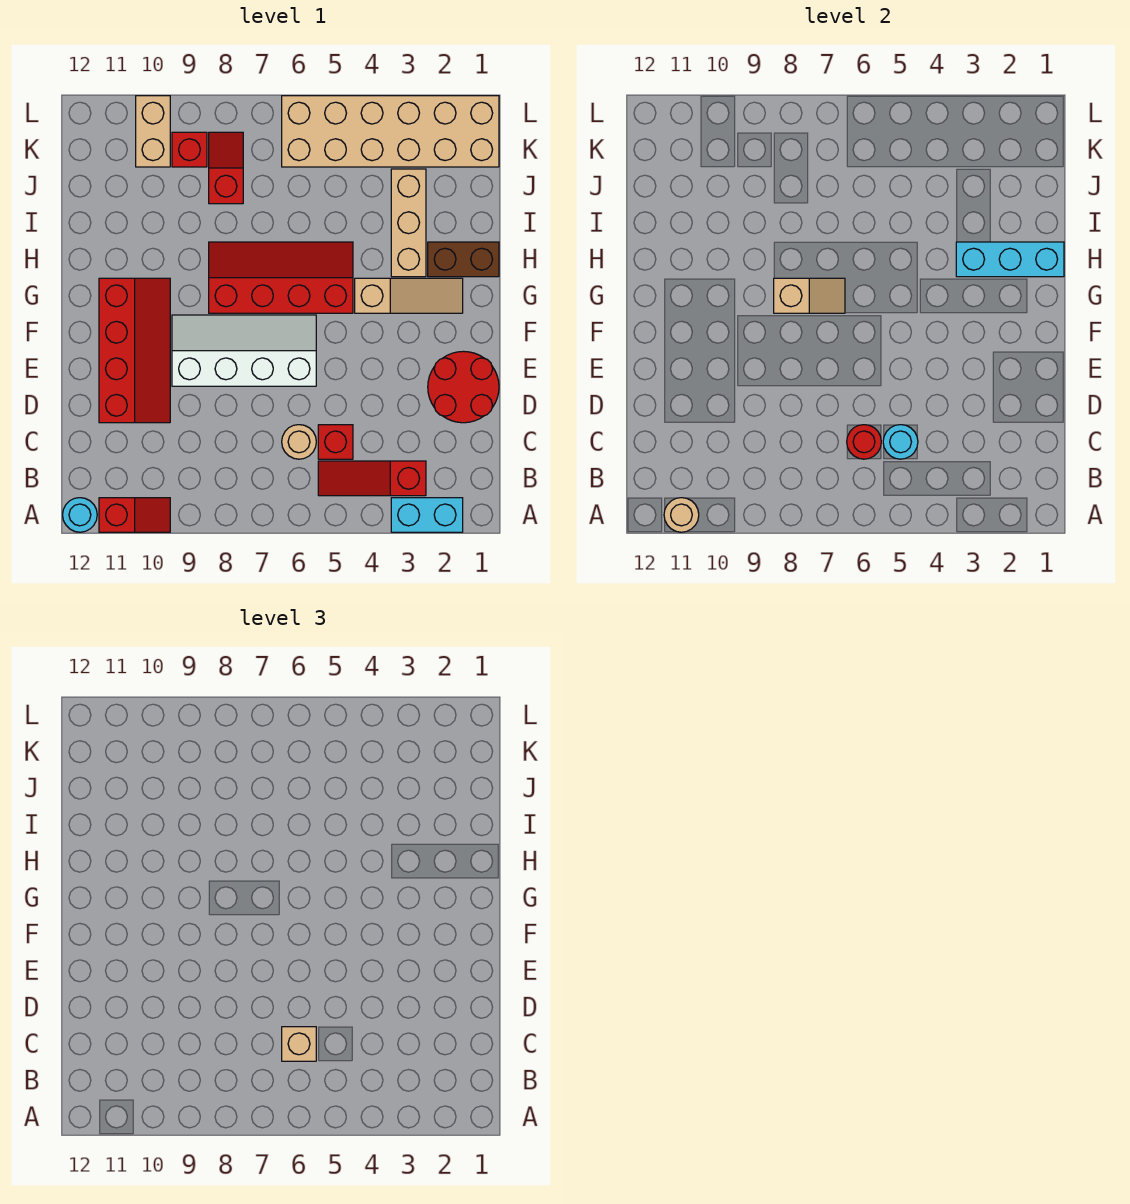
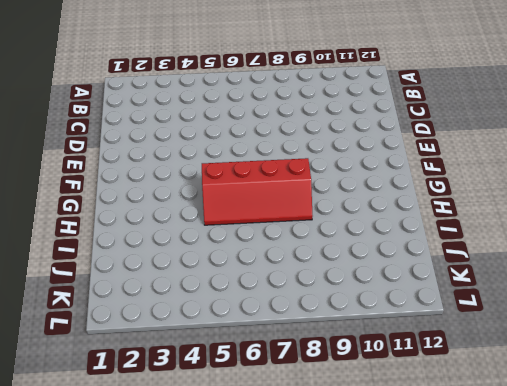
none -> cyan 1x2 brick [391,498,463,532]
none -> red 1x2 slope [99,498,170,532]
none -> cyan 1x1 round brick [63,498,97,532]

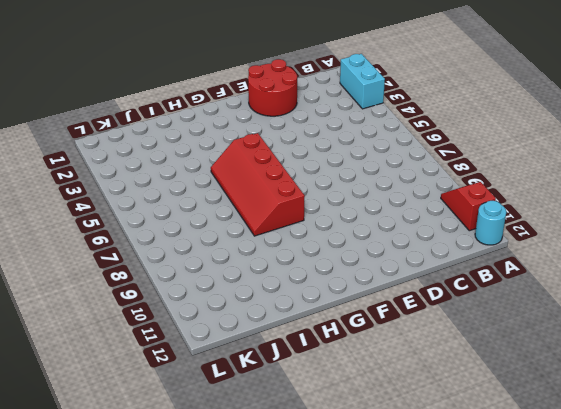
none -> red 1x3 slope [318,461,426,496]
none -> red 1x1 brick [318,425,353,459]
none -> tan 1x1 round brick [282,425,316,459]

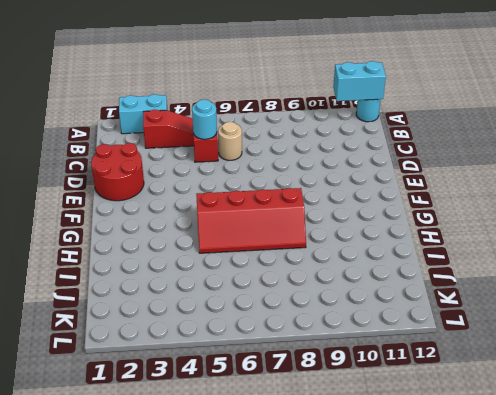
cyan 1x2 brick [333,61,386,101] -> tan 1x1 round brick [664,498,699,532]
none -> red 1x2 slope [99,498,170,532]
none -> red 2x4 slope [99,278,170,423]
none -> white 2x4 slope [172,315,316,386]

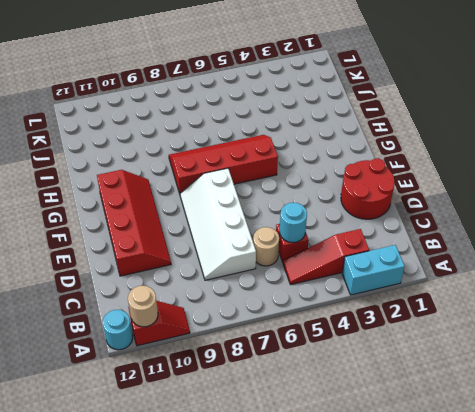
white 2x4 slope [180,168,256,280] -> white 2x4 slope turned to [172,315,316,386]
none -> tan 1x3 slope [355,278,463,313]
none -> brown 1x2 brick [428,242,499,277]
none -> tan 1x3 brick [391,169,426,277]

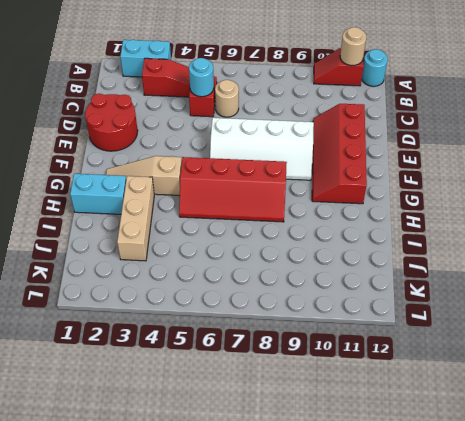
cyan 1x2 brick [70,174,126,214] -> brown 1x2 brick [428,242,499,277]
none -> red 1x2 slope [209,132,243,204]
none -> tan 2x6 brick [282,96,499,167]
none -> red 1x1 brick [172,132,207,167]

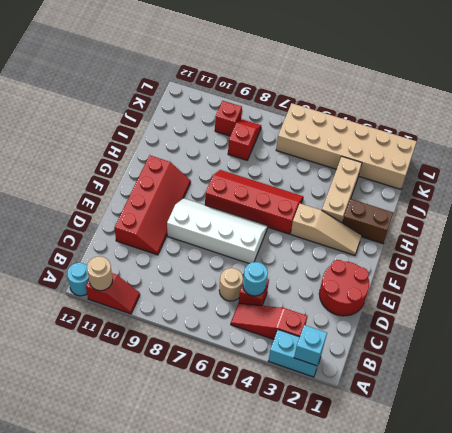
cyan 1x1 brick [294,325,327,366] -> none
none -> tan 1x2 brick [136,96,170,167]
none -> red 1x1 round brick [847,425,881,459]
none -> tan 1x2 slope [774,278,845,313]

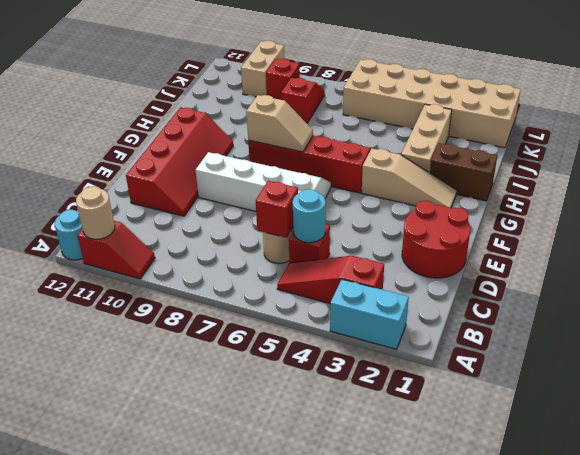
red 1x1 brick [256,181,298,238] -> red 1x1 round brick [847,425,881,459]
none -> cyan 1x3 brick [956,242,1064,277]
none -> tan 1x1 brick [282,1027,316,1061]

